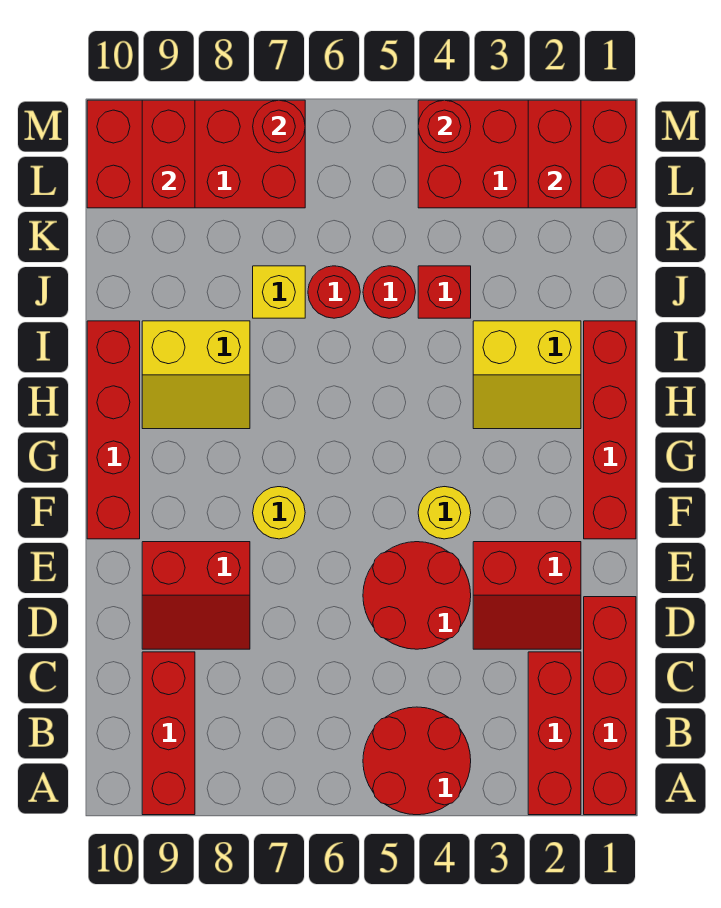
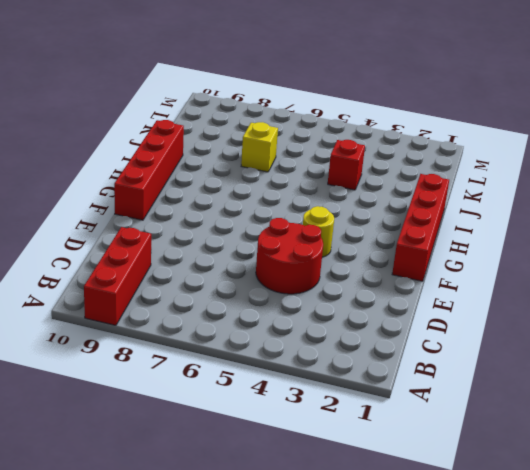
none -> red 1x4 brick [584,597,636,815]
none -> red 1x3 brick [528,652,581,815]
none -> red 2x2 round brick [363,707,471,815]

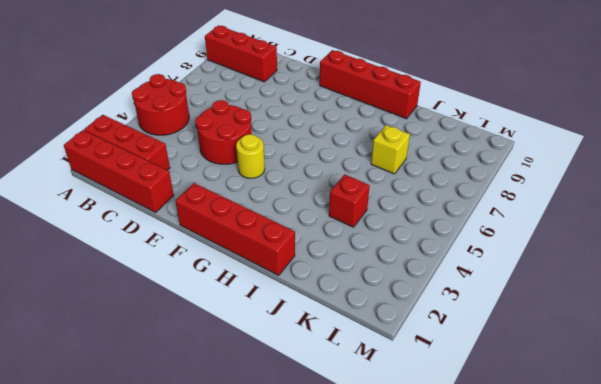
none -> red 2x2 slope [473,542,581,649]
none -> red 2x2 slope [142,542,250,649]
none -> yellow 1x1 round brick [253,487,305,539]

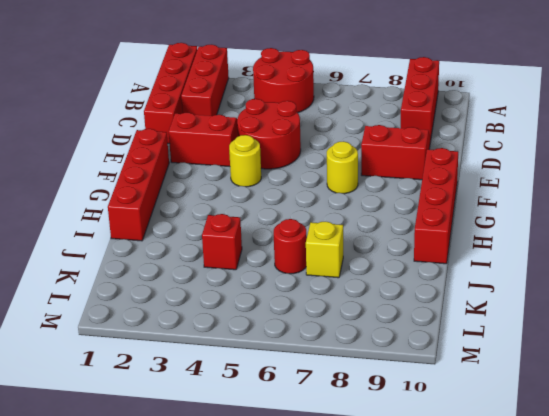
none -> yellow 2x2 slope [473,321,581,429]
none -> yellow 2x2 slope [142,321,250,429]
none -> red 1x1 round brick [363,266,415,318]

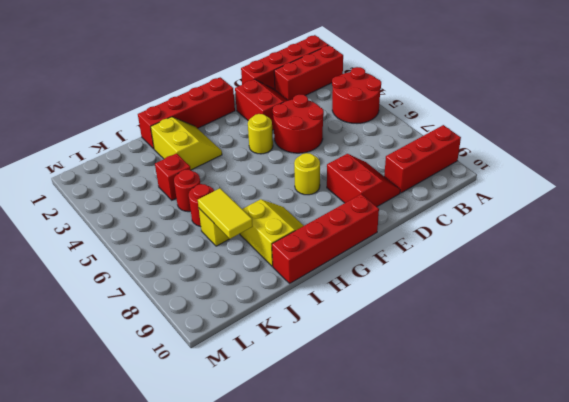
yellow 1x2 tile [198,188,253,239] -> none
none -> red 2x4 brick [418,100,636,208]
none -> red 2x4 brick [87,100,305,208]
none -> red 1x2 brick [528,100,581,208]

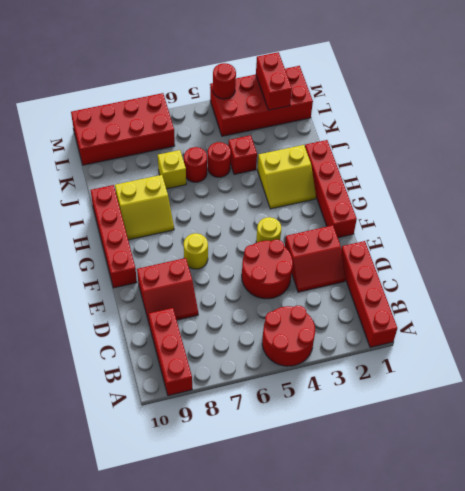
none -> red 1x3 brick [528,652,581,815]
none -> red 1x2 brick [142,100,195,208]
none -> red 1x1 round brick [253,100,305,153]

